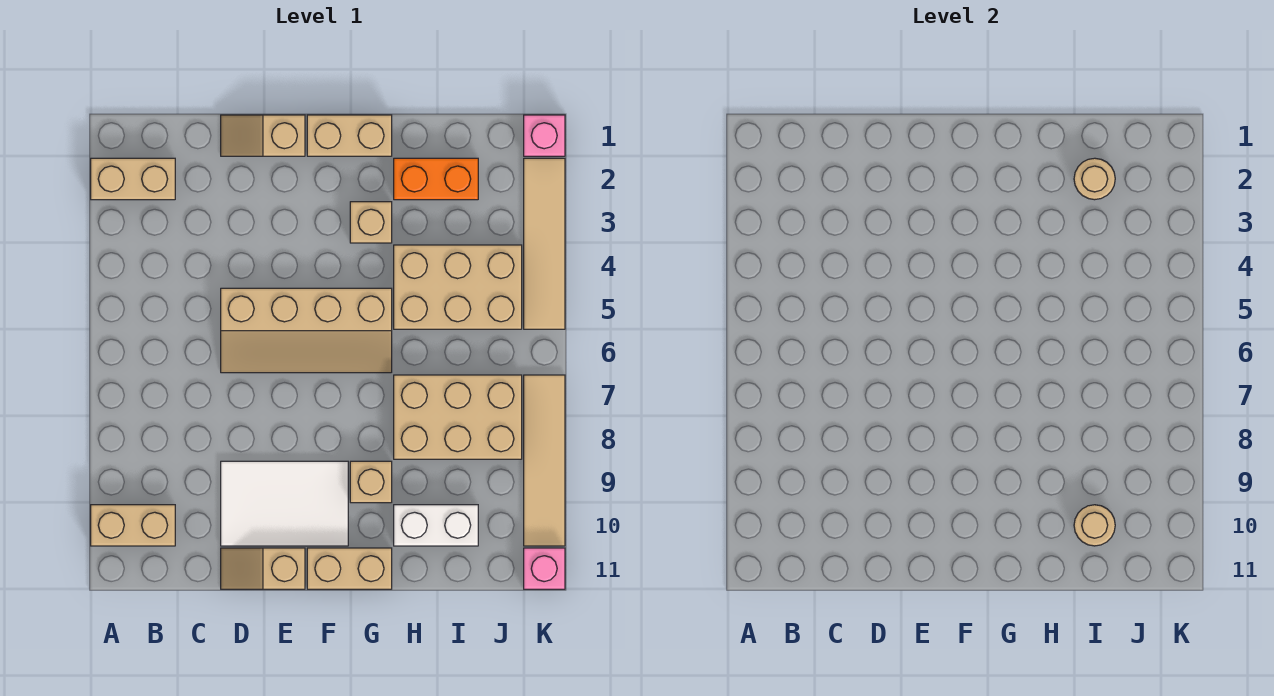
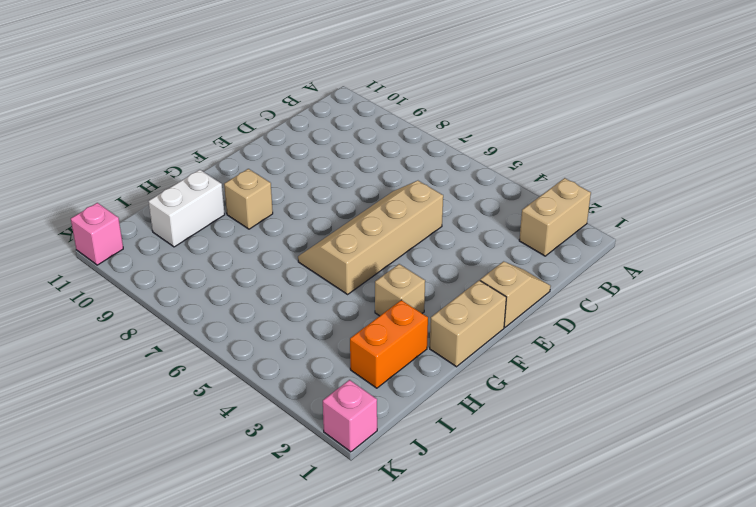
none -> tan 1x2 brick [91,505,175,546]
none -> white 2x3 tile [221,461,348,546]
none -> tan 1x2 slope [221,548,305,589]

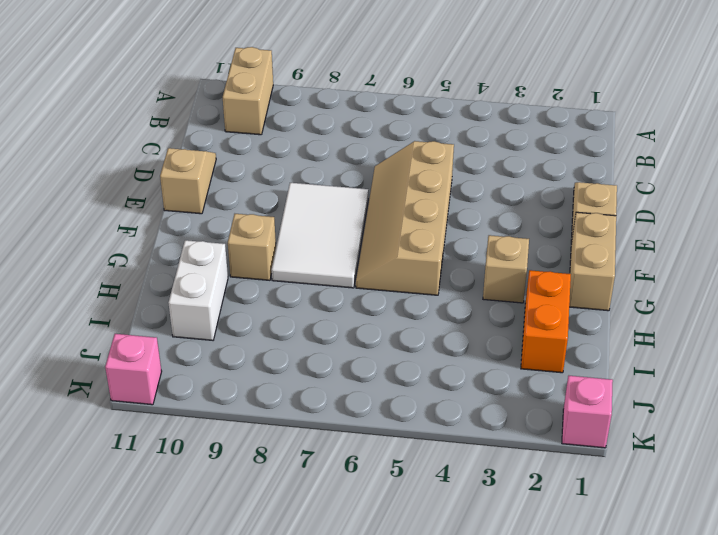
white 2x3 tile [271,183,368,288] -> white 2x3 tile moved to [221,461,348,546]
none -> tan 1x2 brick [91,158,175,200]
none -> tan 1x2 brick [307,548,392,589]
none -> tan 2x3 brick [394,245,522,329]

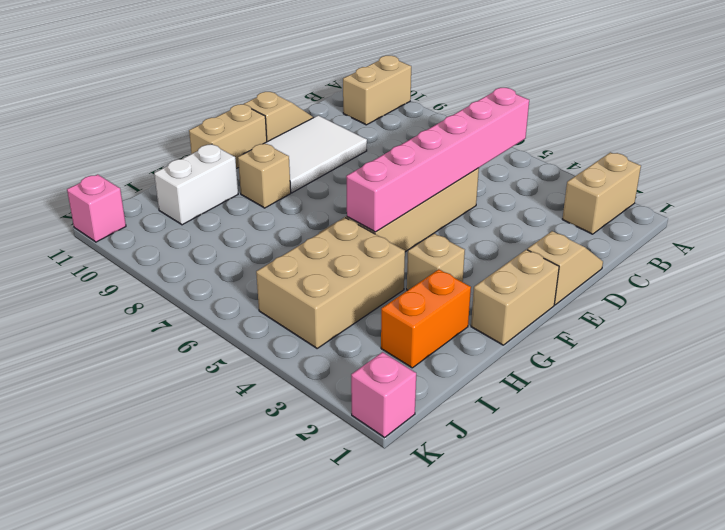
pink 1x6 brick [346,88,529,232] -> none
none -> tan 2x3 brick [394,375,522,459]
none -> tan 1x4 tile [524,158,565,329]
none -> tan 1x4 tile [524,375,565,546]

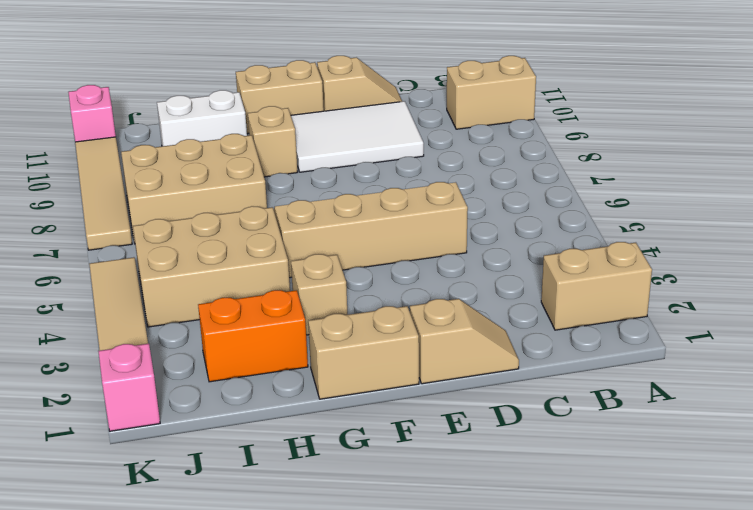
none -> tan 1x1 round brick [1074,158,1115,200]
none -> tan 1x1 round brick [1074,505,1115,546]

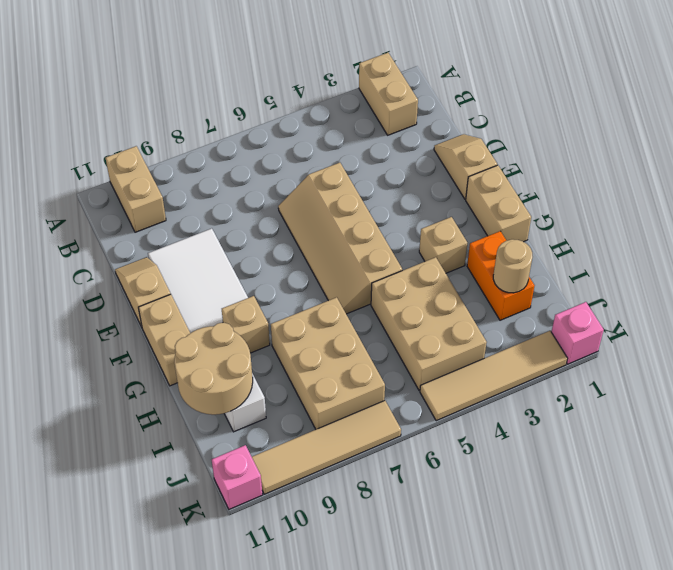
tan 2x2 round brick [174,323,253,415] -> tan 1x1 round brick [1074,505,1115,546]

